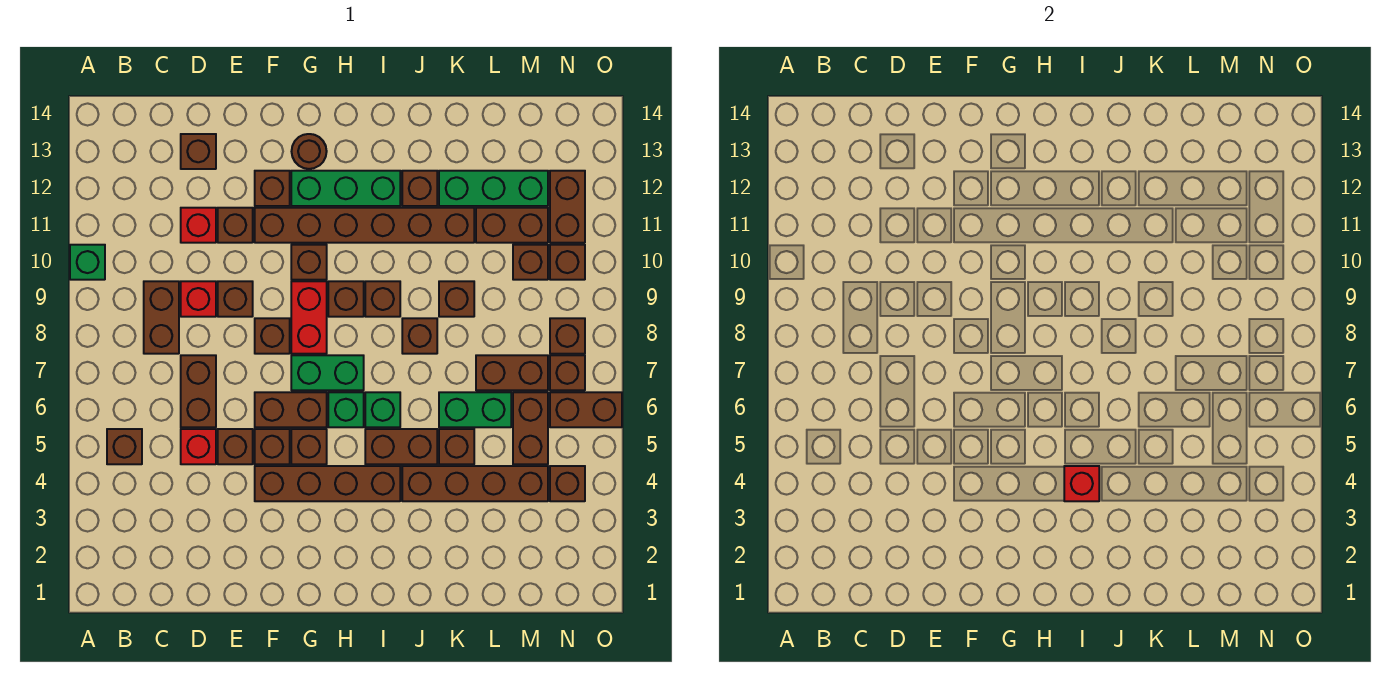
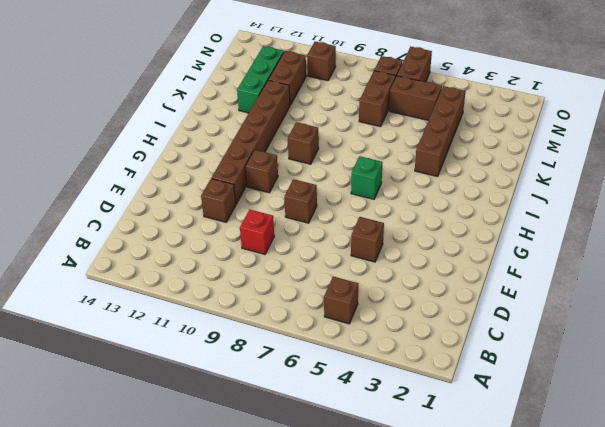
none -> green 1x1 brick [70,245,105,280]
none -> brown 1x2 brick [144,281,179,354]
none -> red 1x1 brick [181,429,216,464]
none -> brown 1x2 brick [181,355,216,427]

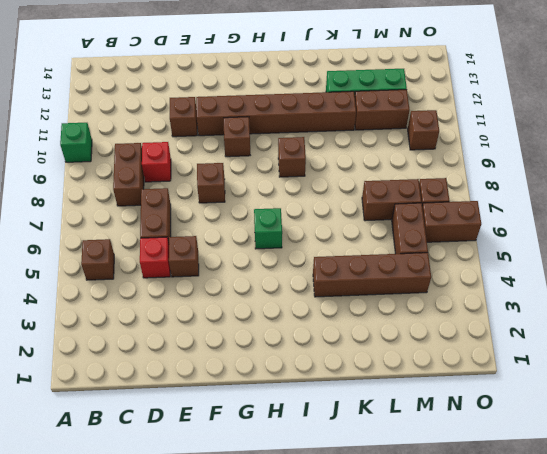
none -> red 1x1 brick [181,208,216,243]
none -> brown 1x1 brick [181,134,216,169]
none -> brown 1x1 brick [218,281,253,317]
none -> brown 1x4 brick [255,466,400,501]

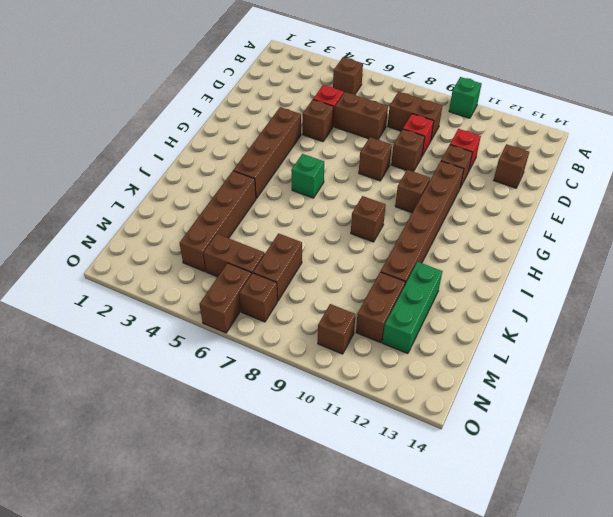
none -> brown 1x1 brick [255,429,290,464]
none -> brown 1x2 brick [255,392,327,427]
none -> brown 1x1 brick [255,171,290,206]
none -> brown 1x1 brick [291,429,327,464]

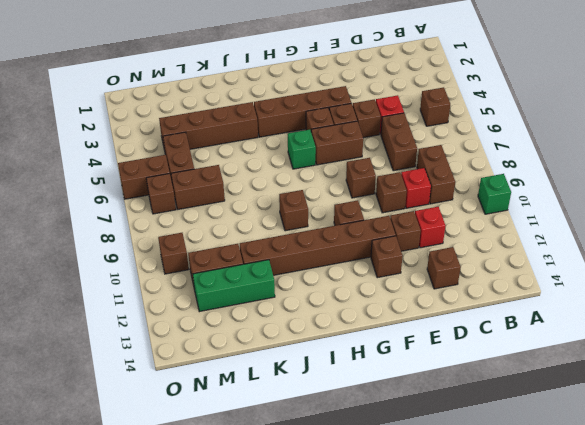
none -> green 1x2 brick [291,355,364,390]
none -> red 1x2 brick [291,281,327,354]
none -> green 1x3 brick [291,171,400,206]
none -> brown 1x1 round brick [292,134,327,169]

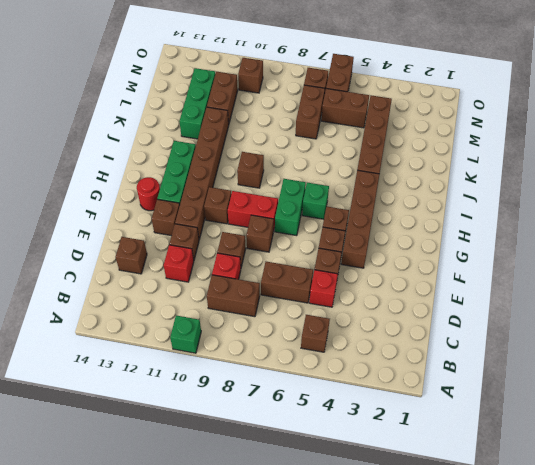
red 1x1 round brick [137,177,160,211] -> brown 1x1 round brick [292,134,327,169]
none -> brown 1x2 brick [255,392,327,427]
none -> brown 1x1 brick [328,281,364,317]
none -> brown 1x2 brick [365,429,437,464]
none -> green 1x1 brick [365,392,400,427]

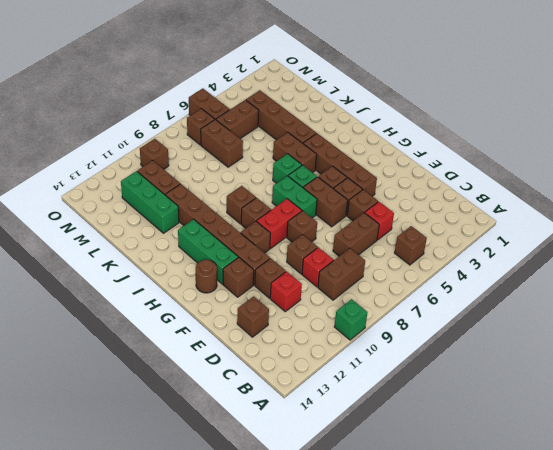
none -> brown 1x1 brick [402,318,437,354]
none -> brown 1x1 brick [402,171,437,206]
none -> brown 1x1 brick [439,429,474,464]
none -> green 1x2 brick [439,392,511,427]

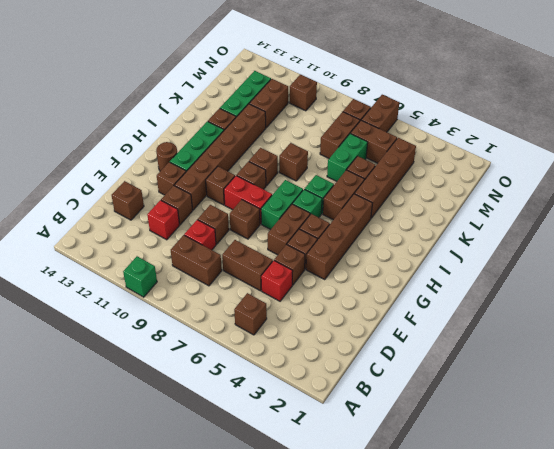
none -> brown 1x1 brick [439,281,474,317]
none -> brown 1x1 brick [513,245,548,280]
none -> brown 1x1 brick [550,466,585,501]
none -> brown 1x1 brick [550,318,585,354]

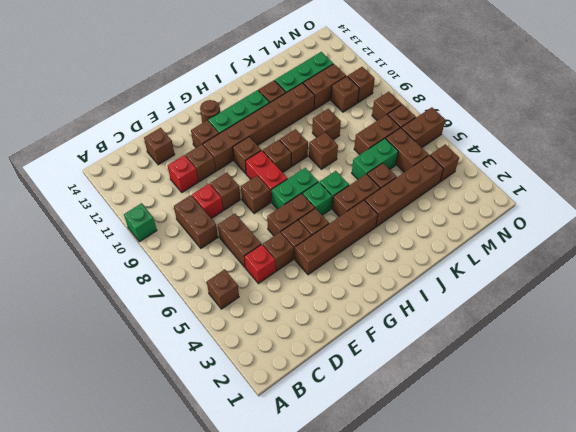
none -> brown 1x2 brick [550,171,585,243]
none -> red 1x1 brick [1064,466,1099,501]

